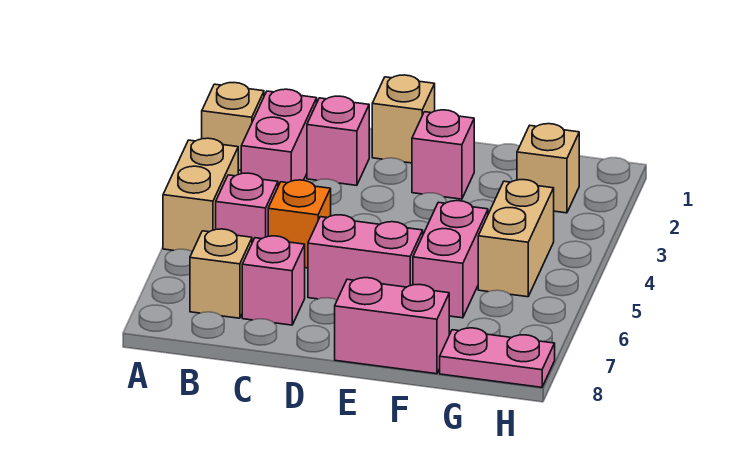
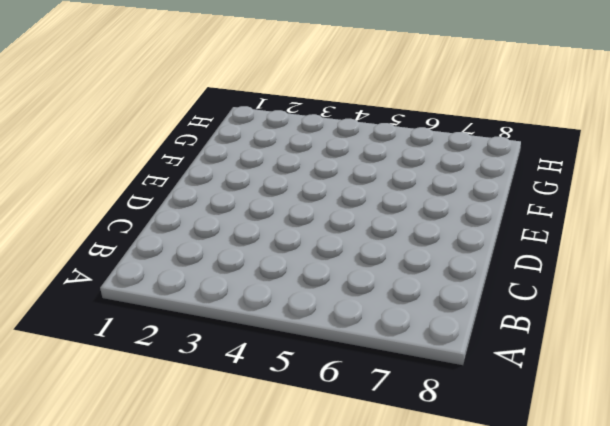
none -> tan 1x1 brick [202,83,264,170]
none -> tan 1x2 brick [163,138,238,251]
none -> pink 1x2 brick [241,89,317,186]

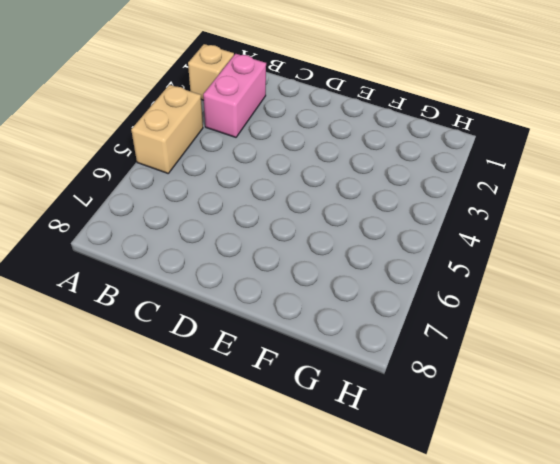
none -> pink 1x1 brick [216,173,278,242]
none -> tan 1x1 brick [190,229,252,318]
none -> pink 1x1 brick [307,96,369,185]

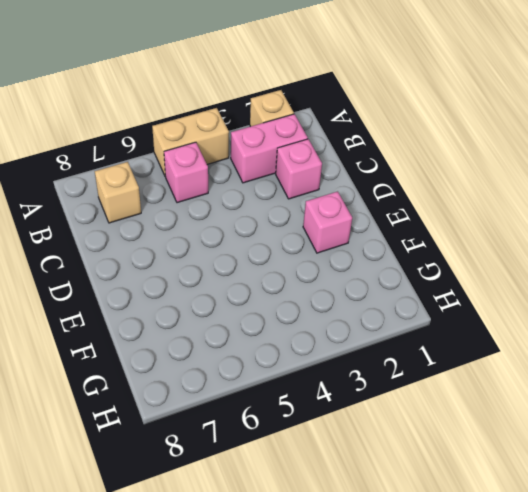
none -> orange 1x1 brick [268,180,331,268]
none -> pink 1x1 brick [242,236,305,325]
none -> tan 1x1 brick [372,75,435,163]

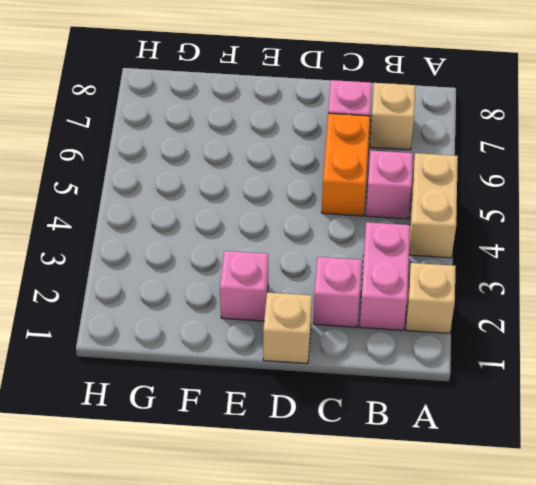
orange 1x2 brick [322,113,370,216] -> orange 1x1 brick [268,180,331,268]
none -> pink 1x2 brick [308,215,423,300]
none -> pink 1x2 brick [335,278,449,374]
none -> pink 1x2 brick [413,201,488,318]

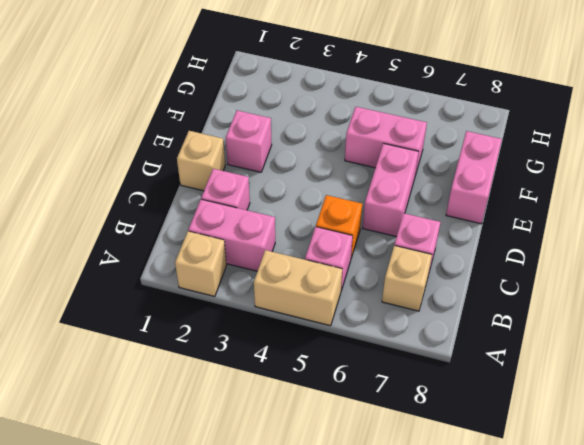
none -> tan 1x1 brick [517,124,579,213]
none -> tan 1x2 brick [478,180,554,297]
none -> pink 1x2 plate [440,328,555,387]

